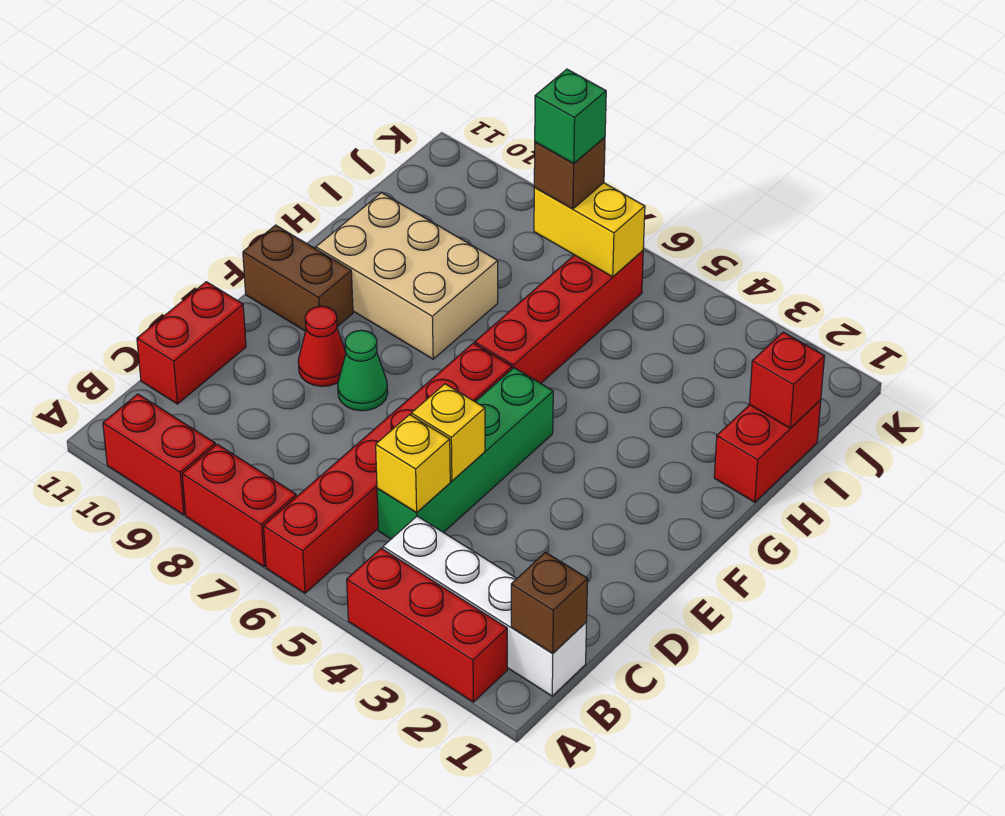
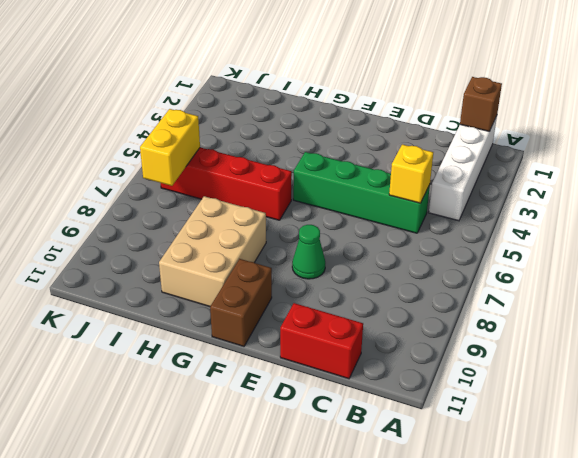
none -> red 1x3 brick [347,548,507,702]
none -> red 1x6 brick [264,343,512,593]
none -> red 1x2 brick [182,444,296,567]

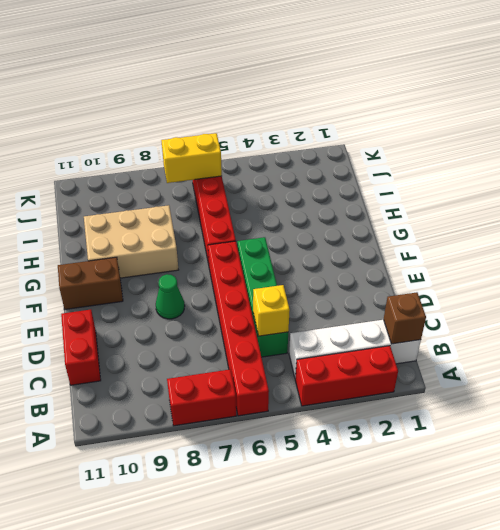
none -> red 1x2 brick [103,394,215,515]
none -> red 1x1 cone [298,306,346,386]
none -> red 1x2 brick [714,400,821,502]

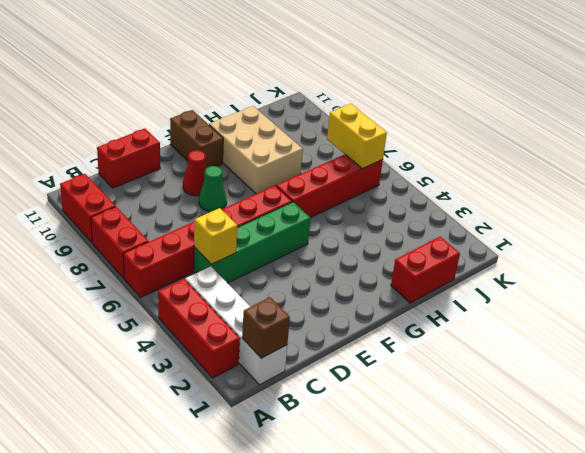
none -> yellow 1x1 brick [411,384,485,481]
none -> red 1x1 brick [749,332,824,428]
none -> brown 1x1 brick [534,137,605,209]

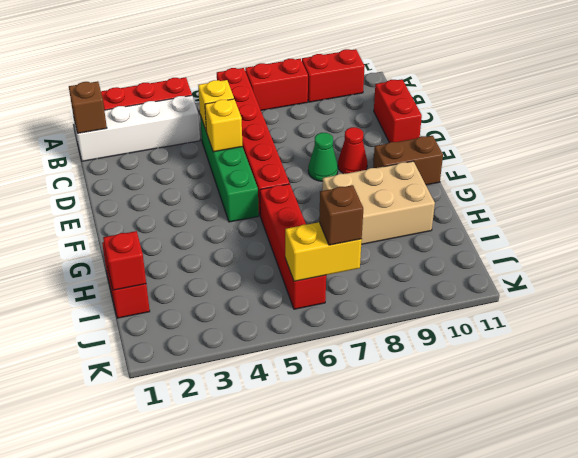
none -> green 1x1 brick [535,69,606,163]

